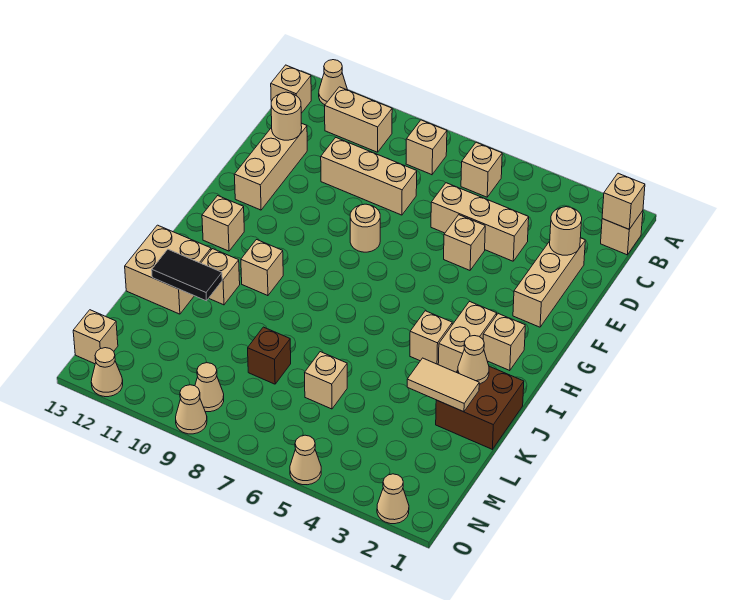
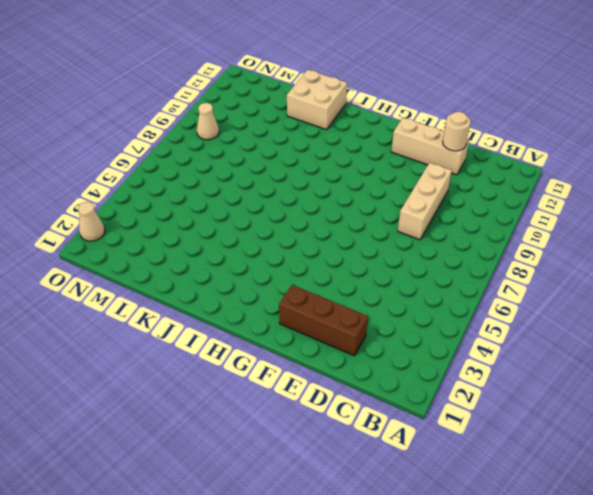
brown 1x3 brick [279,285,368,356] -> tan 1x3 brick [513,238,585,327]
none -> tan 1x1 cone [319,60,348,105]
none -> tan 1x1 brick [601,211,643,255]
none -> tan 1x1 brick [461,142,502,197]
none -> tan 1x1 brick [406,120,447,175]

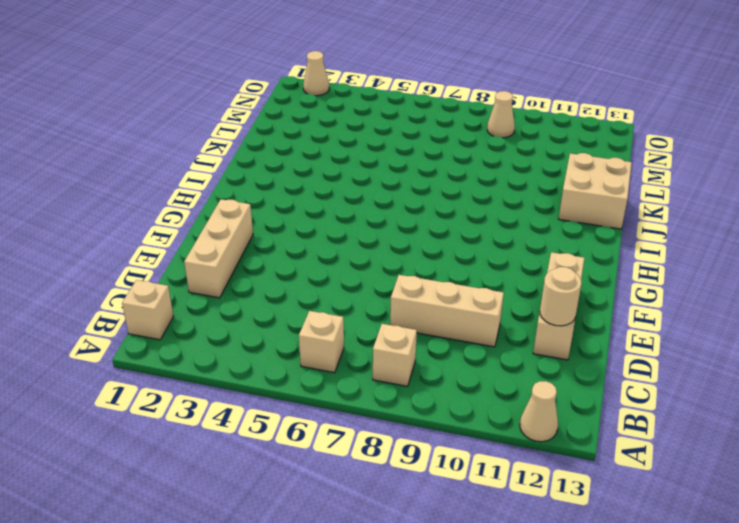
none -> tan 1x2 brick [325,87,392,152]
none -> tan 1x1 brick [271,65,311,113]
none -> tan 1x3 brick [431,183,529,261]
none -> tan 1x1 brick [444,215,485,270]

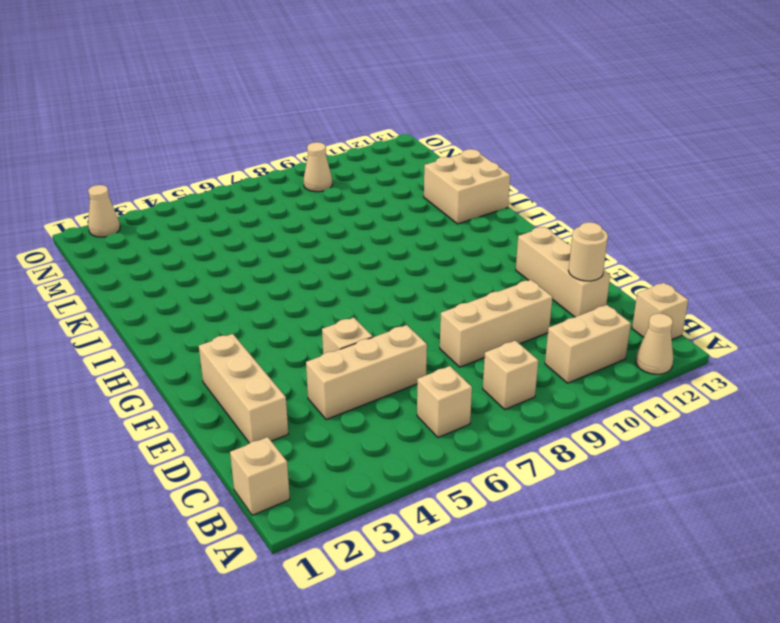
none -> tan 1x1 round brick [350,204,380,252]
none -> tan 1x1 brick [483,313,525,371]
none -> tan 1x2 brick [438,302,497,372]
none -> tan 1x1 brick [202,196,244,251]

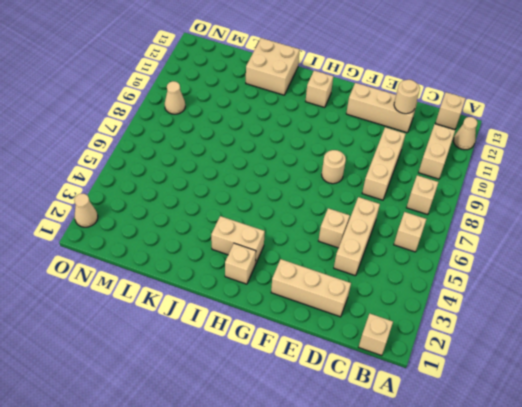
none -> tan 1x1 brick [410,311,452,364]
none -> tan 1x1 brick [241,240,283,296]
none -> brown 2x2 brick [436,366,524,449]
none -> tan 1x1 brick [201,249,240,305]

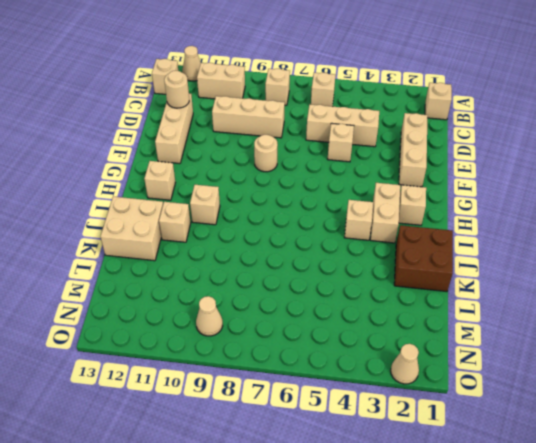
none -> tan 1x1 brick [305,352,347,409]
none -> brown 1x1 brick [248,327,291,384]
none -> tan 1x1 brick [73,310,118,364]
none -> tan 1x1 cone [290,435,321,485]

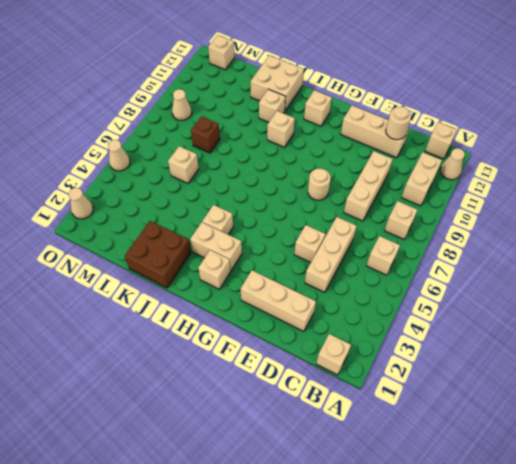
none -> tan 1x1 cone [176,385,207,434]
none -> tan 1x1 cone [91,348,123,397]
none -> tan 1x1 brick [602,173,645,229]
none -> tan 1x1 round brick [550,207,582,255]

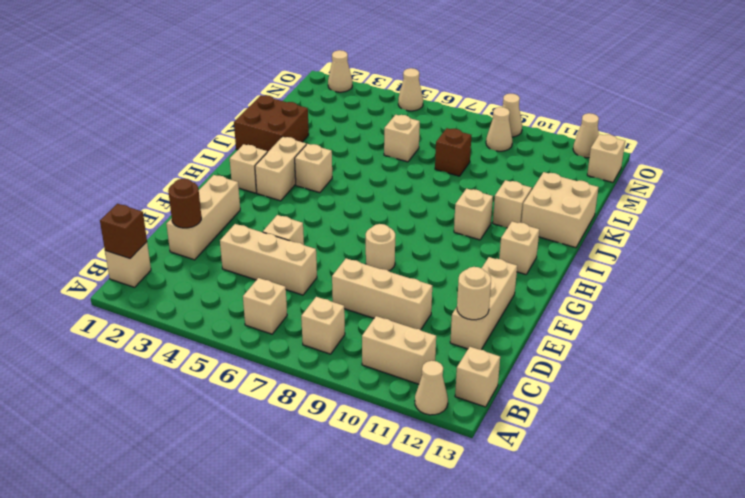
brown 1x1 brick [100,204,147,258] -> tan 1x1 brick [602,173,645,229]
brown 1x1 round brick [168,179,201,228] -> tan 1x1 round brick [550,207,582,255]
none -> tan 1x1 cone [458,336,489,384]
none -> tan 1x2 tile [407,358,479,412]
none -> black 1x2 tile [152,249,222,301]

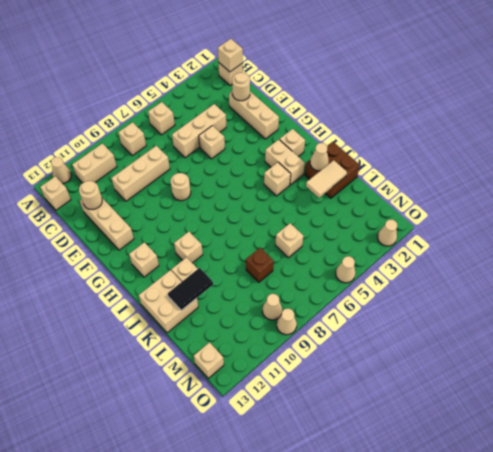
none -> tan 1x1 cone [91,348,123,397]

